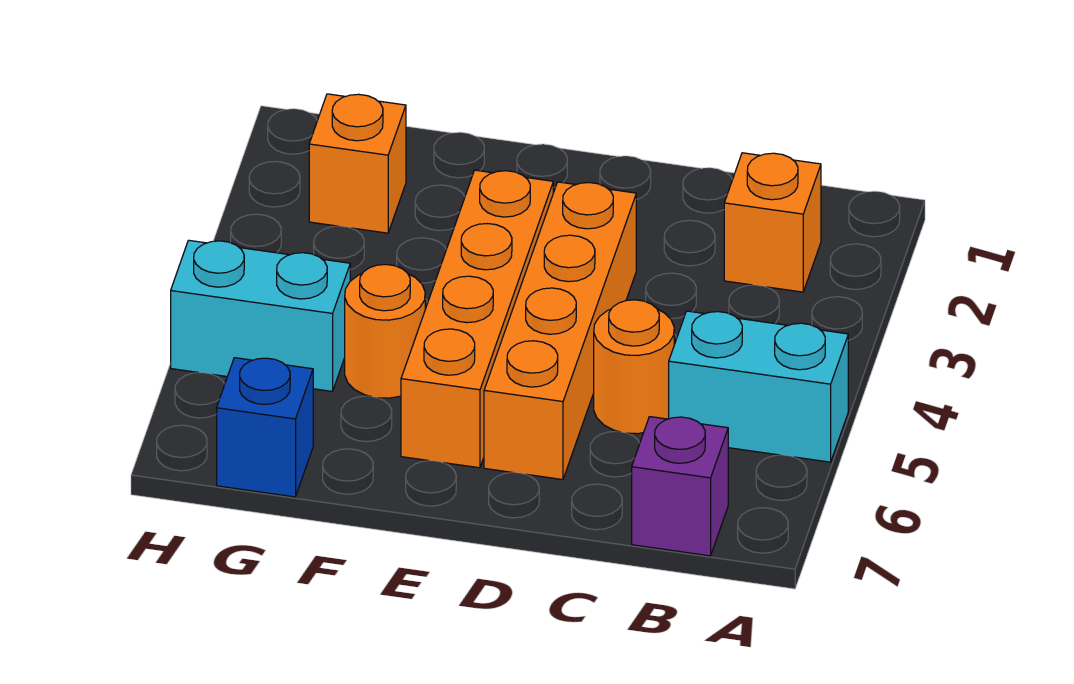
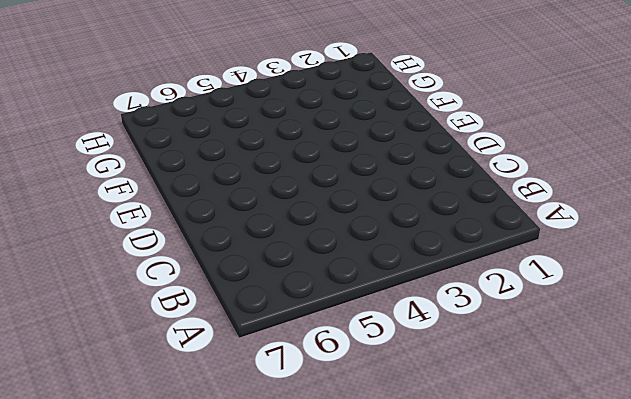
none -> cyan 1x2 brick [669,311,848,462]
none -> orange 1x1 brick [724,153,821,292]

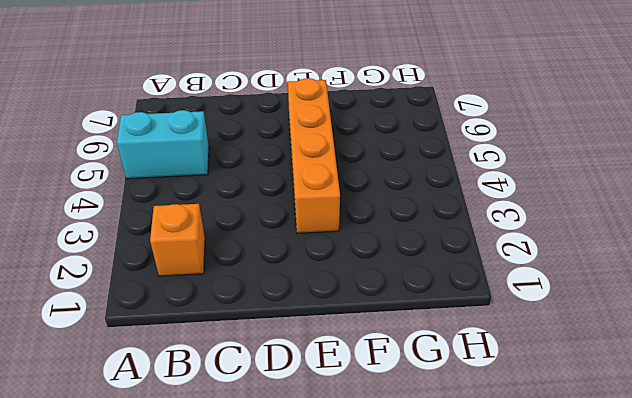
none -> purple 1x1 brick [632,417,728,556]
none -> orange 1x1 round brick [594,300,674,434]

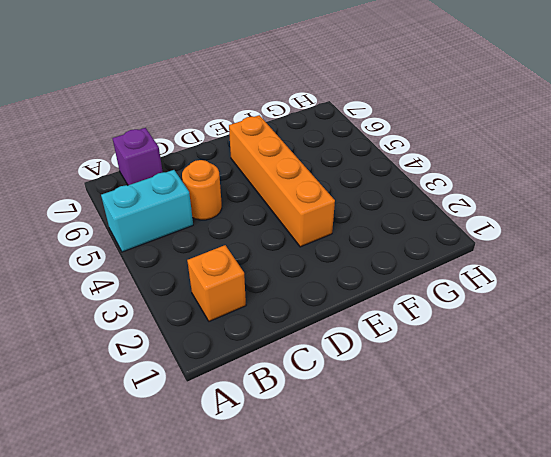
none -> orange 1x4 brick [484,182,636,480]
none -> orange 1x1 round brick [345,265,425,398]

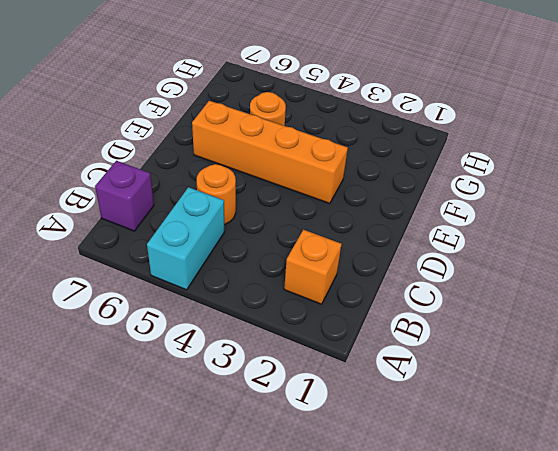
none -> orange 1x4 brick [484,182,636,480]
none -> orange 1x1 brick [309,94,406,233]

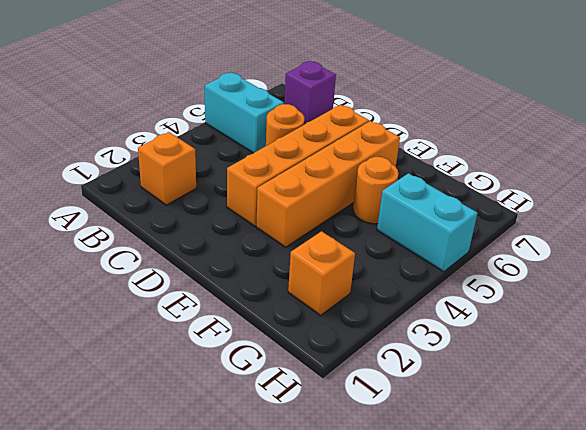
none -> blue 1x1 brick [217,358,313,497]

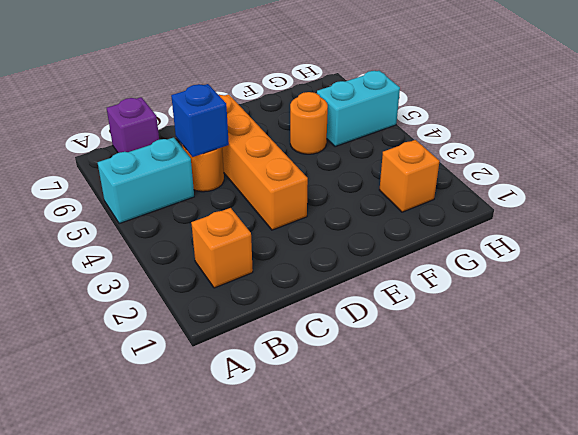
blue 1x1 brick [171,84,229,157] -> blue 1x1 brick moved to [217,358,313,497]
none -> orange 1x4 brick [401,170,553,468]

